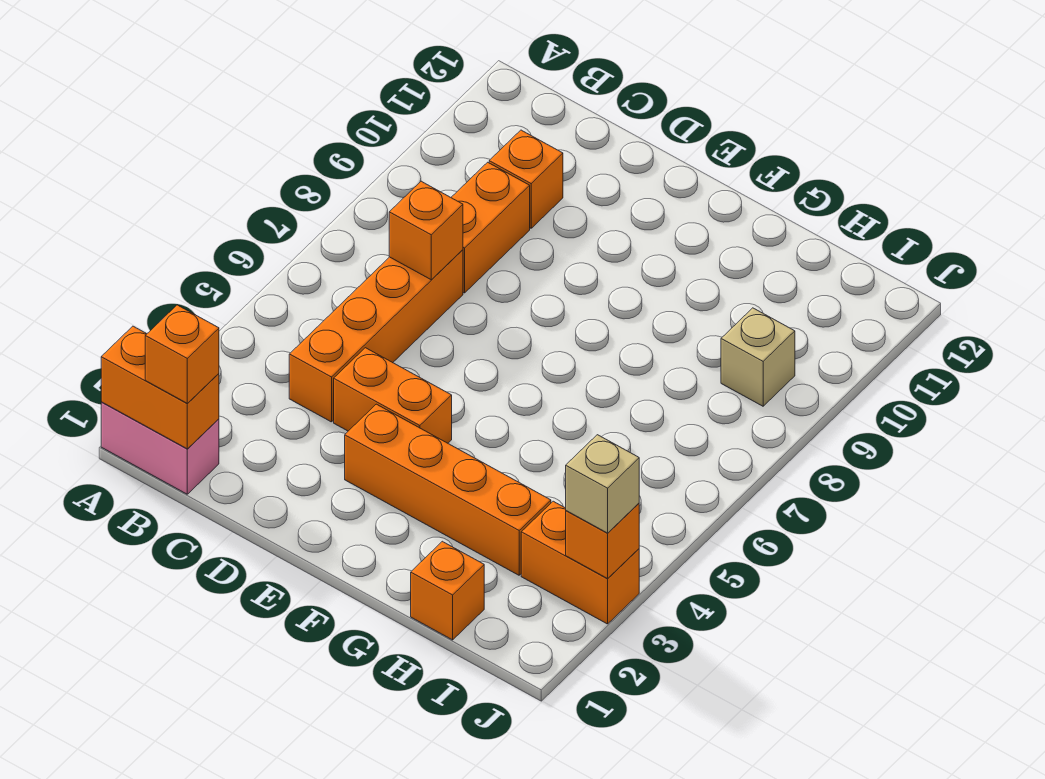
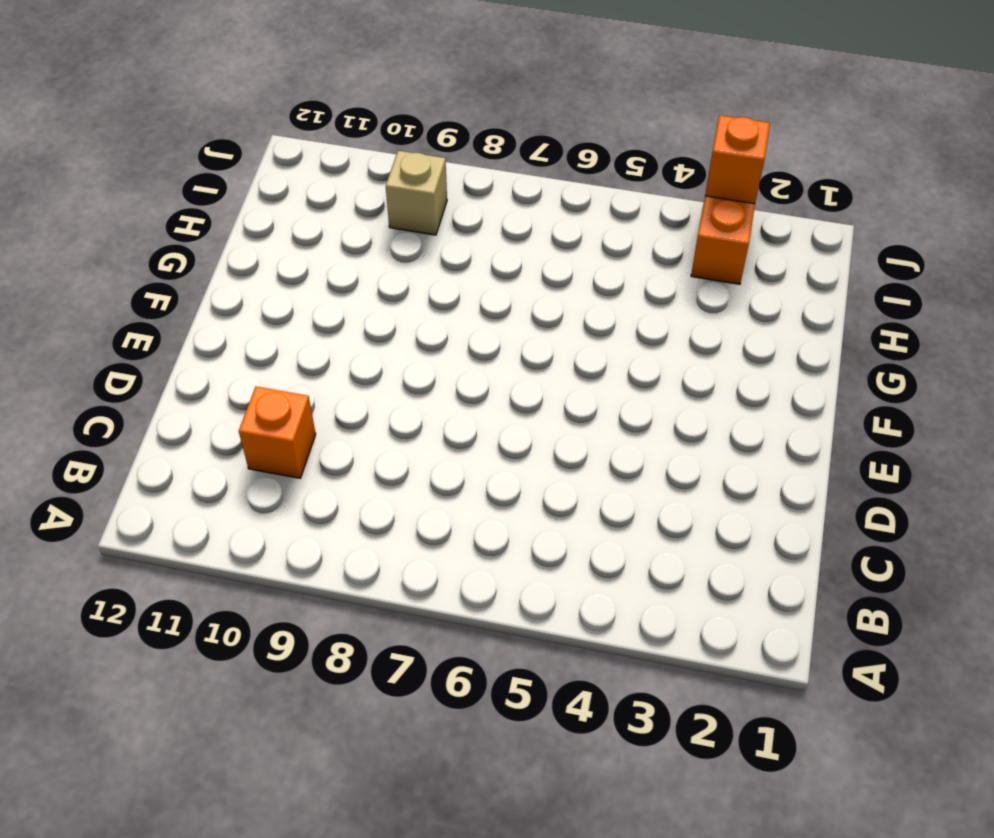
none -> pink 1x2 brick [101,402,219,494]
none -> orange 1x4 brick [289,250,463,422]
none -> orange 1x2 brick [451,162,530,293]

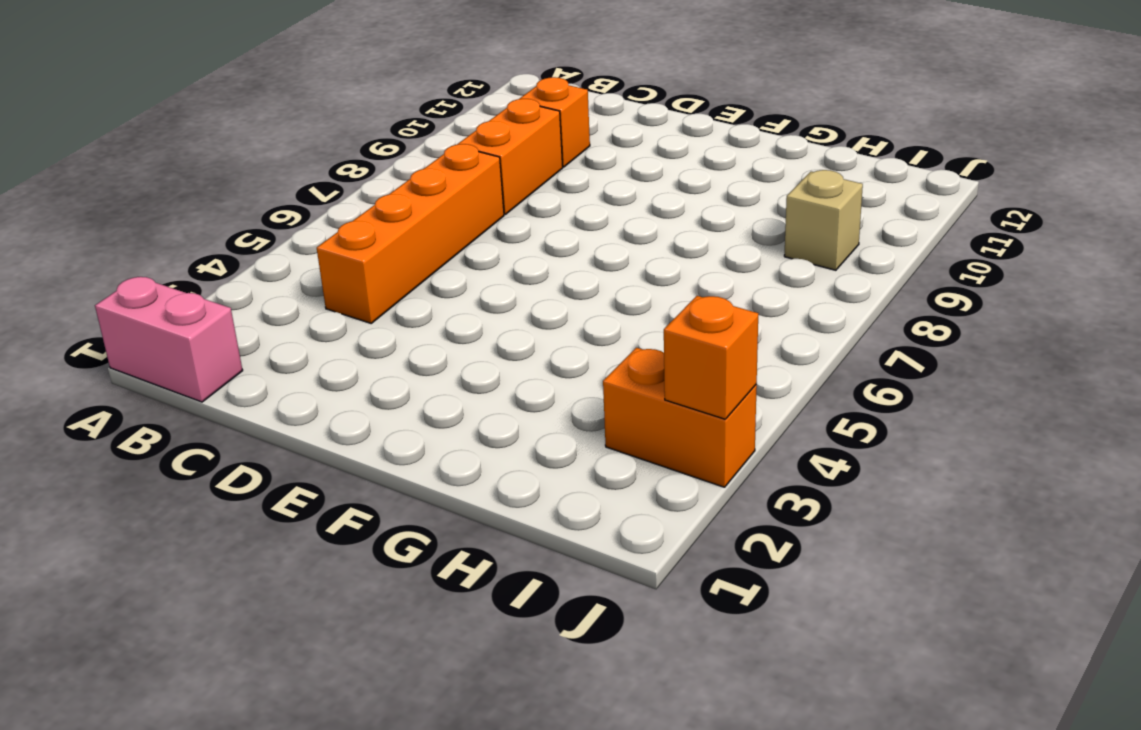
none -> orange 1x2 brick [334,348,452,443]
none -> orange 1x4 brick [345,404,551,575]
none -> orange 1x1 brick [411,541,484,640]

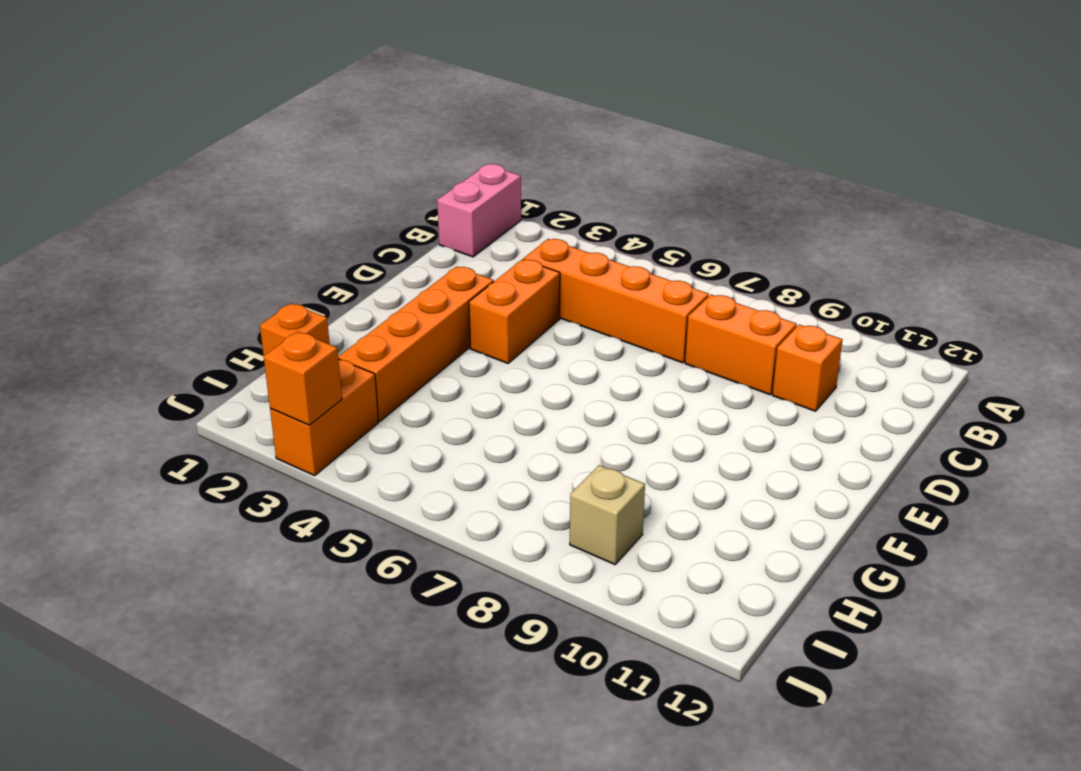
none -> orange 1x2 brick [101,326,219,449]
none -> orange 1x1 brick [389,181,463,280]
none -> orange 1x1 brick [145,305,219,403]

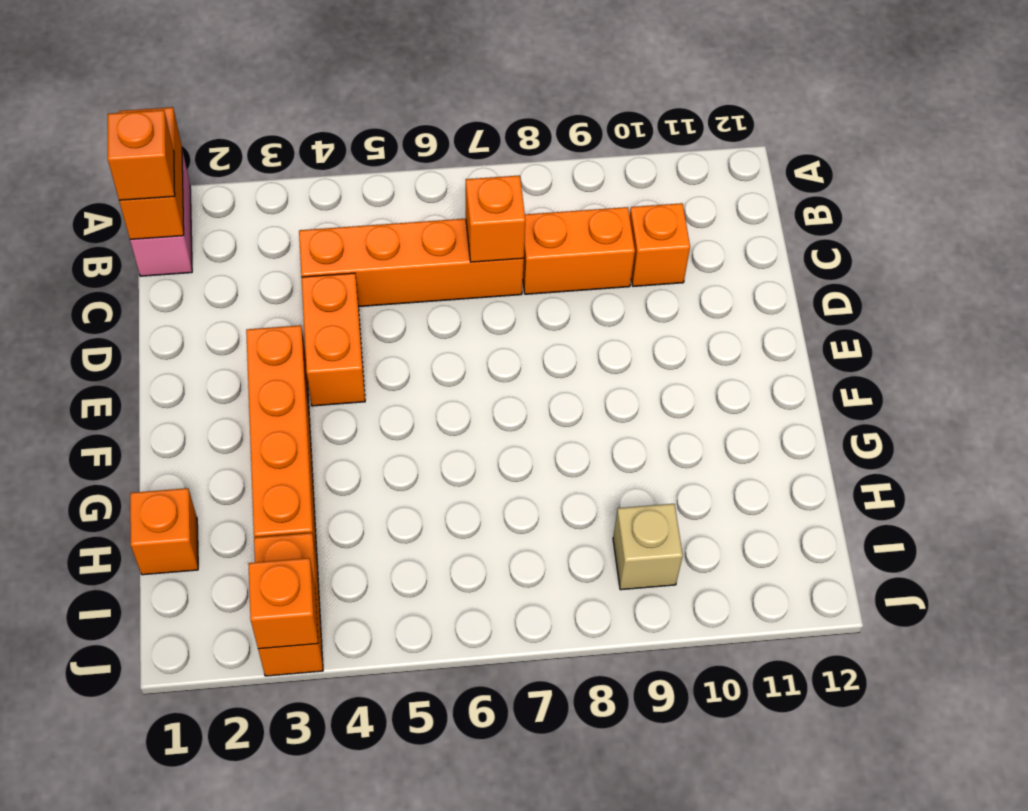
none -> tan 1x1 brick [566,435,639,533]

